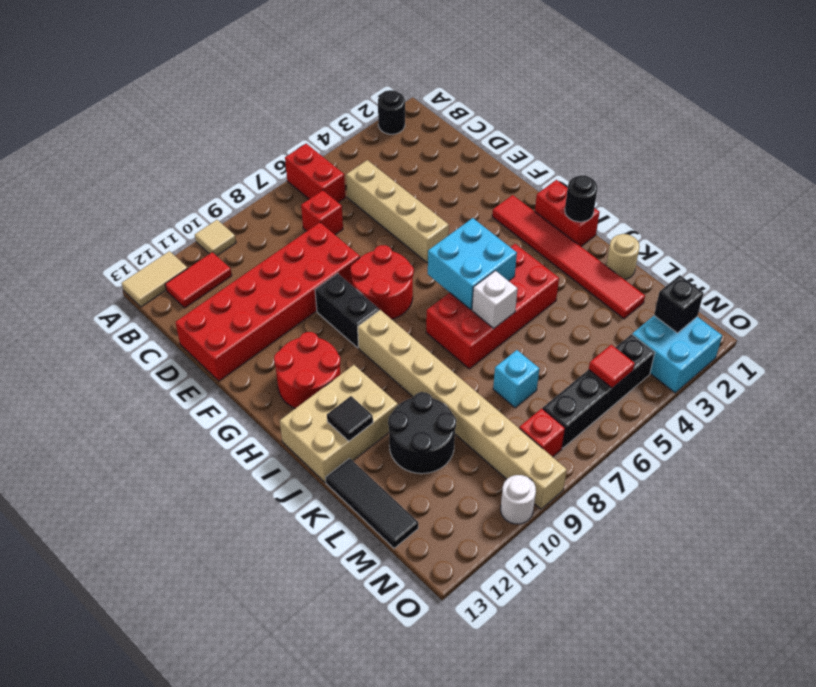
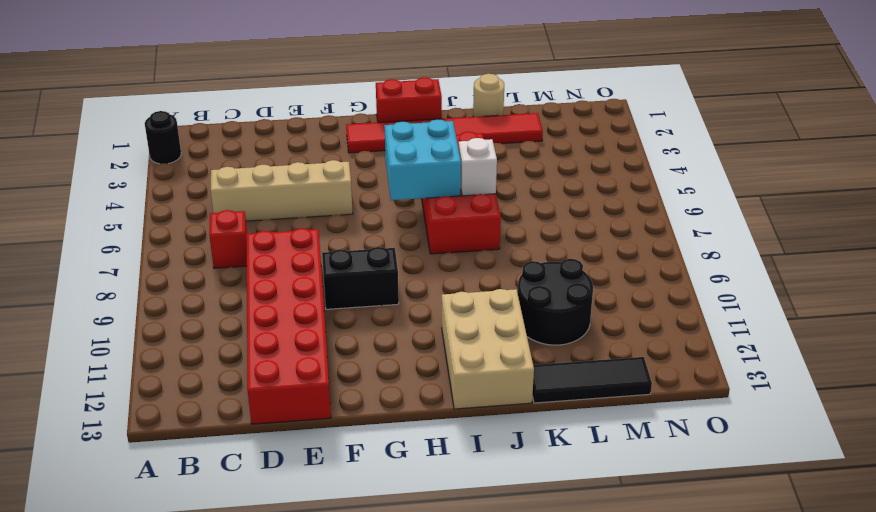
none -> red 1x2 brick [285,144,346,203]
none -> tan 1x1 tile [195,220,236,256]
none -> tan 1x2 tile [122,251,188,307]
none -> red 1x2 tile [165,252,232,308]

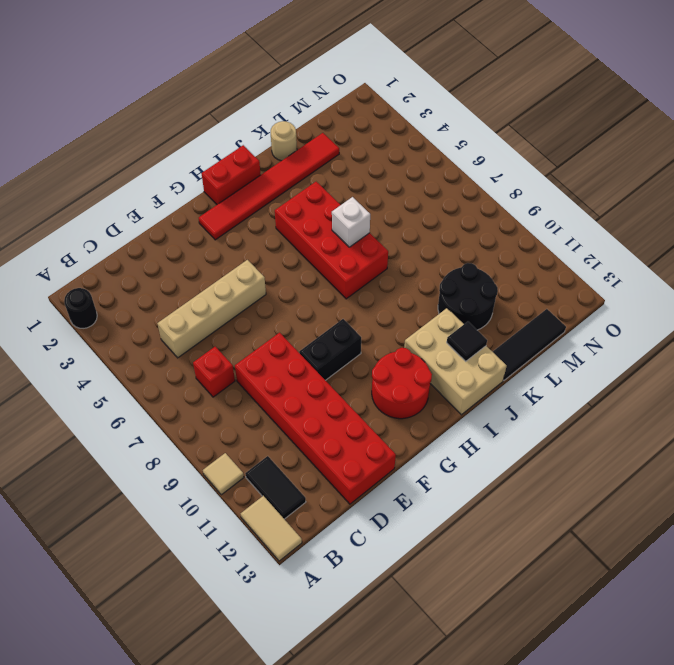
black 1x2 tile [245,456,306,519] -> red 1x2 tile [165,252,232,308]
none -> red 1x2 brick [285,144,346,203]
none -> red 2x2 round brick [350,245,414,319]
none -> tan 1x8 brick [358,310,567,509]
none -> cyan 1x1 brick [493,350,539,408]

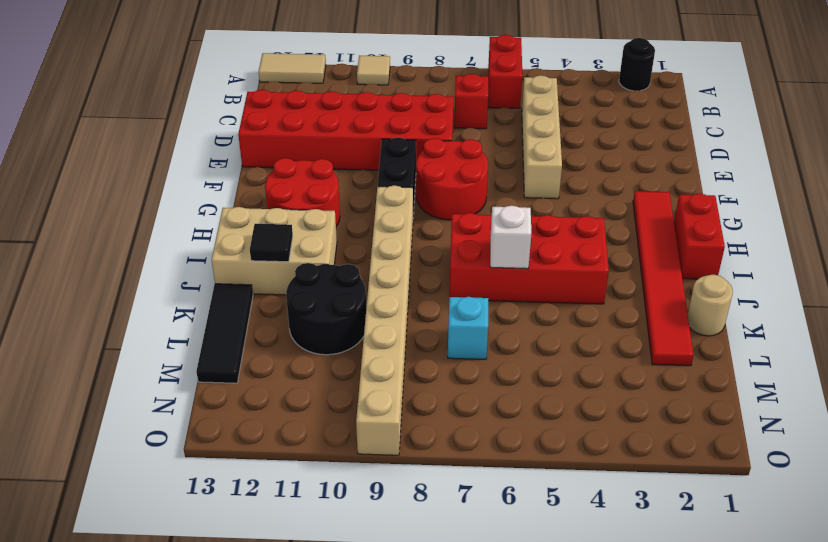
none -> red 1x2 tile [165,252,232,308]
none -> cyan 2x2 brick [632,316,722,393]
none -> black 1x4 brick [543,334,655,448]
none -> red 1x1 brick [519,408,565,457]

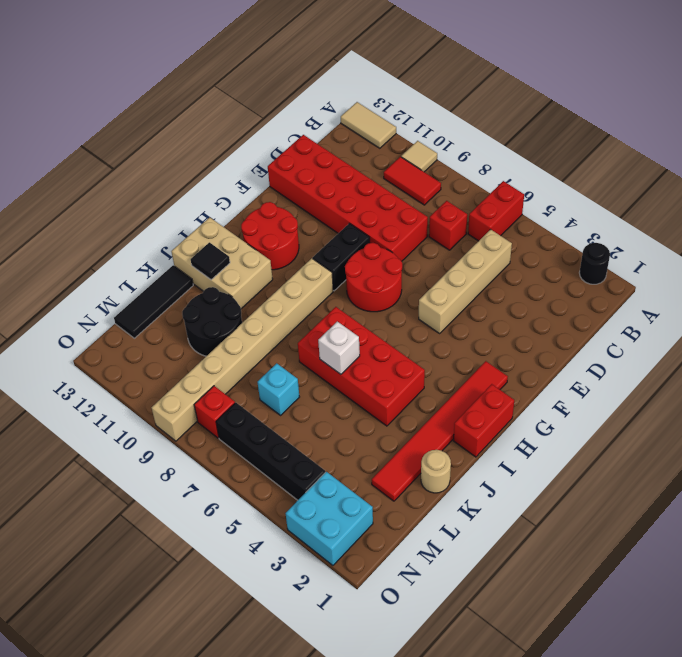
red 1x2 tile [384,157,441,205] -> red 1x2 tile moved to [165,252,232,308]
none -> white 1x1 round brick [501,475,536,524]
none -> cyan 2x2 brick [428,218,517,310]
none -> black 1x1 round brick [565,175,597,222]
none -> black 1x1 brick [654,275,704,333]

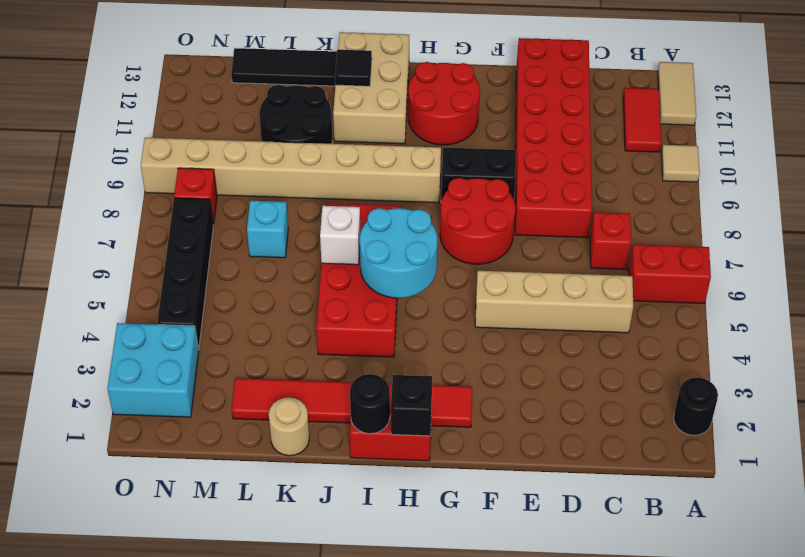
black 1x1 brick [391,375,432,436] -> black 1x1 brick moved to [654,275,704,333]
cyan 2x2 round brick [360,208,437,298] -> cyan 2x2 brick [428,218,517,310]
none -> white 1x1 round brick [501,475,536,524]
none -> red 1x1 tile [589,345,635,388]

